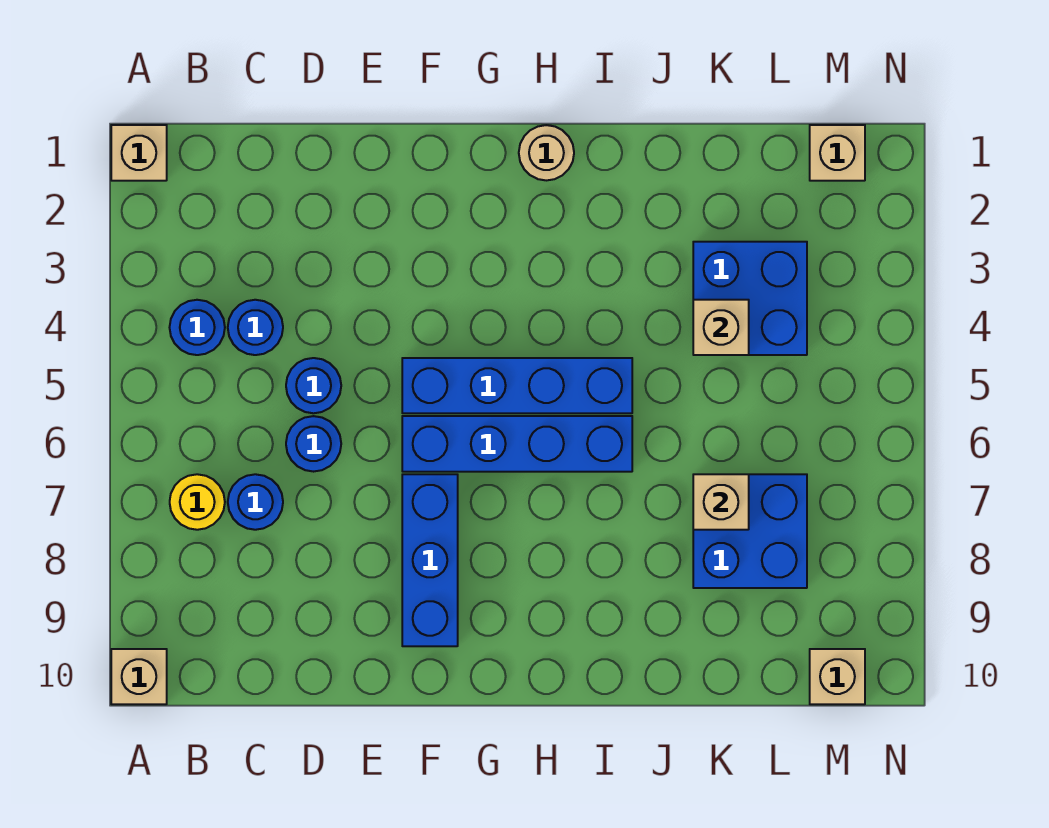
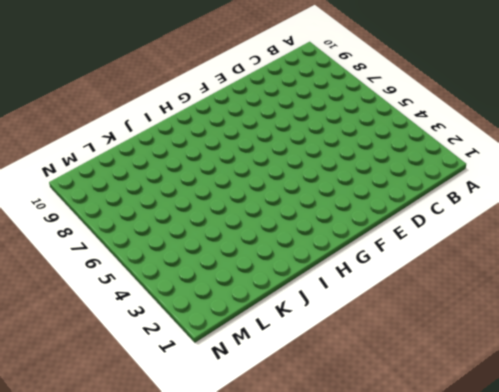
none -> tan 1x1 brick [111,125,167,181]
none -> tan 1x1 brick [111,649,167,704]
none -> blue 1x1 round brick [170,300,225,355]

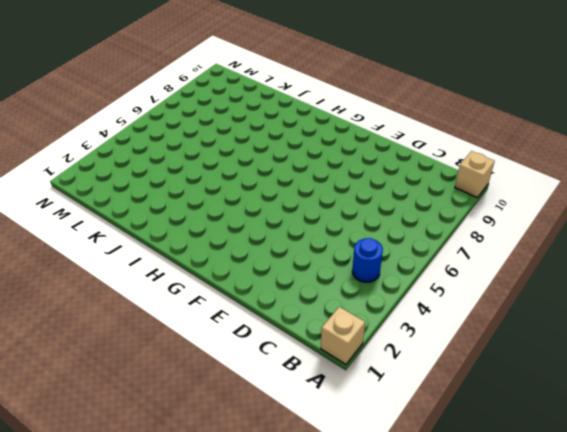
none -> yellow 1x1 round brick [170,474,225,530]
none -> blue 1x1 round brick [228,300,283,355]
none -> blue 1x1 round brick [228,474,283,530]

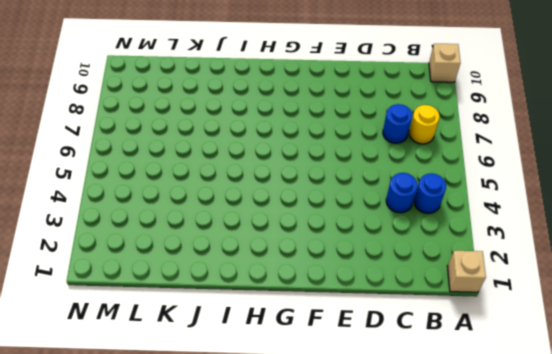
none -> blue 1x1 round brick [286,358,341,413]
none -> blue 1x1 round brick [286,416,341,472]
none -> blue 1x4 brick [402,358,632,413]

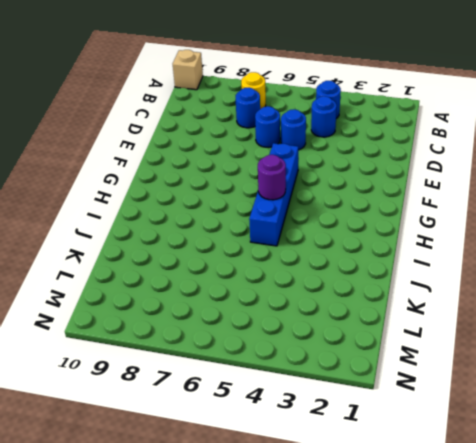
purple 1x1 round brick [258,155,286,200] -> none
none -> tan 1x1 brick [111,125,167,181]
none -> blue 1x4 brick [402,416,632,472]
none -> blue 1x3 brick [402,474,458,646]

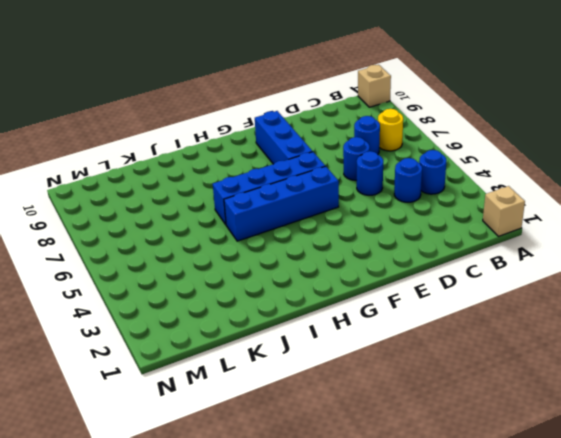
none -> tan 1x1 round brick [519,125,574,180]
none -> blue 2x2 brick [693,242,807,355]
none -> blue 2x2 brick [693,474,807,588]

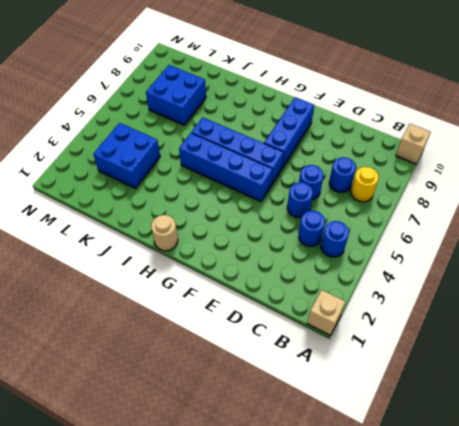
none -> tan 1x1 brick [810,125,865,181]
none -> tan 1x1 brick [810,649,865,704]
none -> tan 1x1 brick [693,300,749,355]

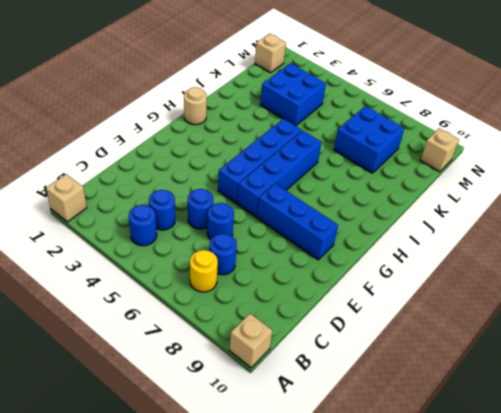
none -> tan 1x1 brick [693,300,749,355]
none -> tan 1x1 brick [693,474,749,530]

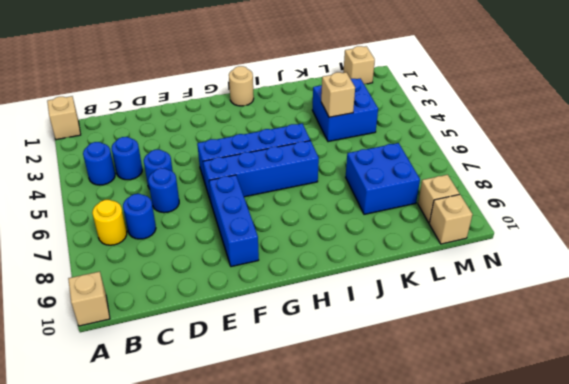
tan 1x1 brick [418,175,459,223] -> tan 1x1 brick moved to [693,474,749,530]

